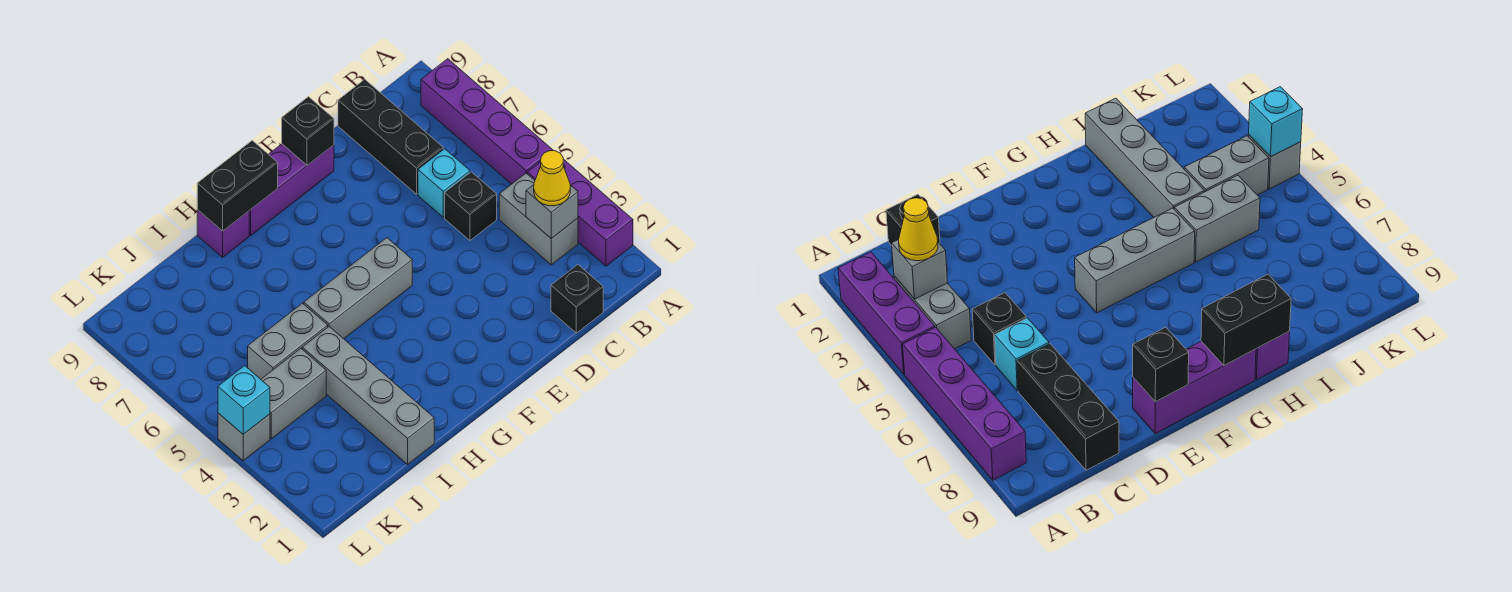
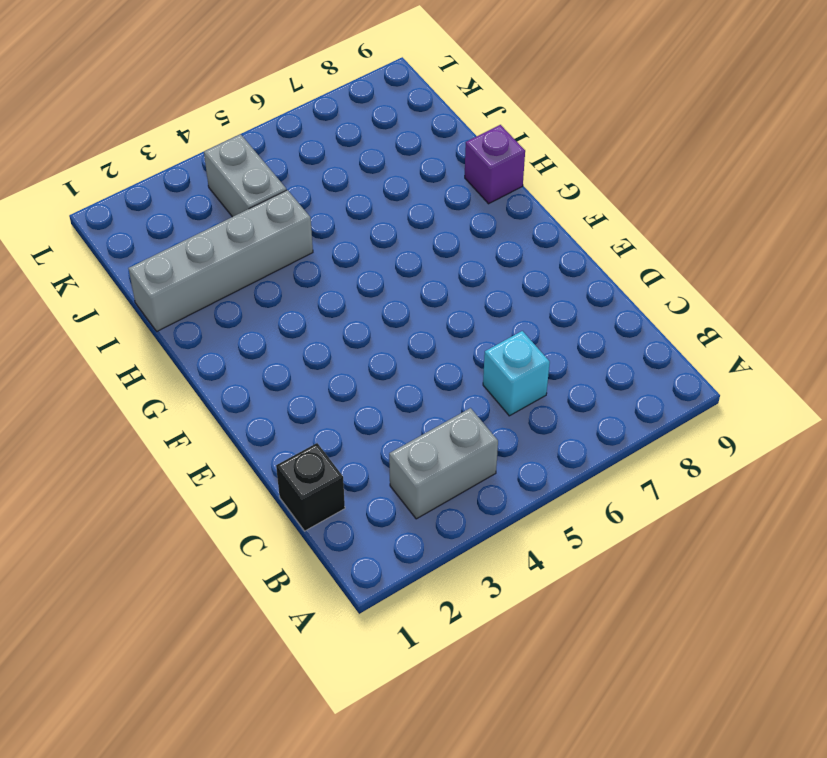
none -> purple 1x3 brick [527,159,633,266]
none -> purple 1x4 brick [421,59,553,184]
none -> black 1x1 brick [445,172,497,240]

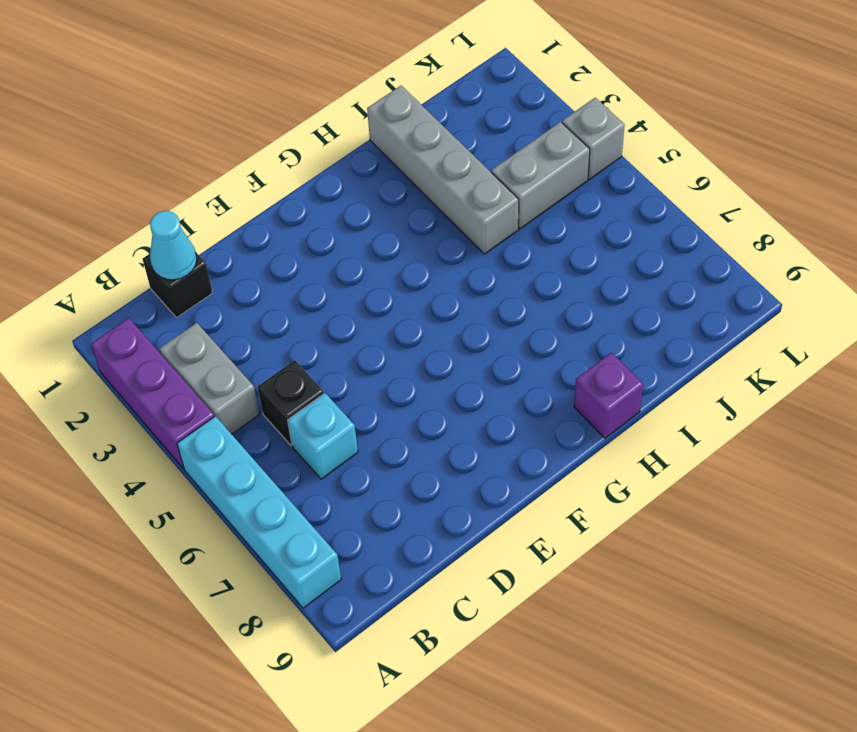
cyan 1x4 brick [177,416,341,608] -> purple 1x4 brick [421,59,553,184]
cyan 1x1 cone [150,211,197,280] -> none
none -> black 1x3 brick [338,79,443,194]
none -> purple 1x3 brick [249,144,334,235]
none -> grey 1x3 brick [304,238,412,339]

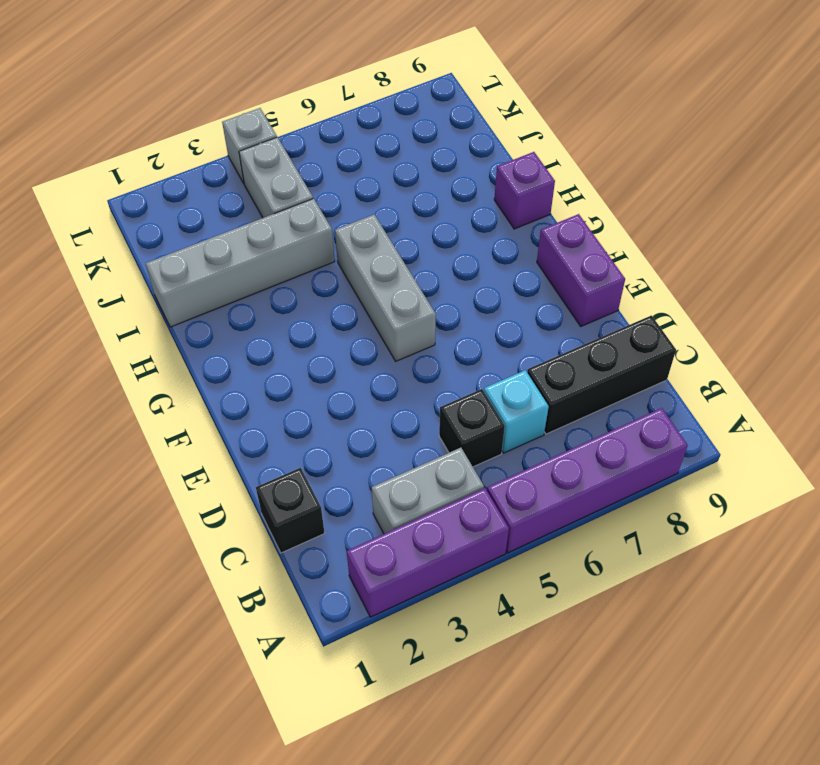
purple 1x2 brick [537,214,625,326] -> purple 1x3 brick [249,144,334,235]
none -> grey 1x2 brick [248,303,328,379]
none -> grey 1x1 brick [526,185,578,239]
none -> black 1x1 brick [282,97,334,165]

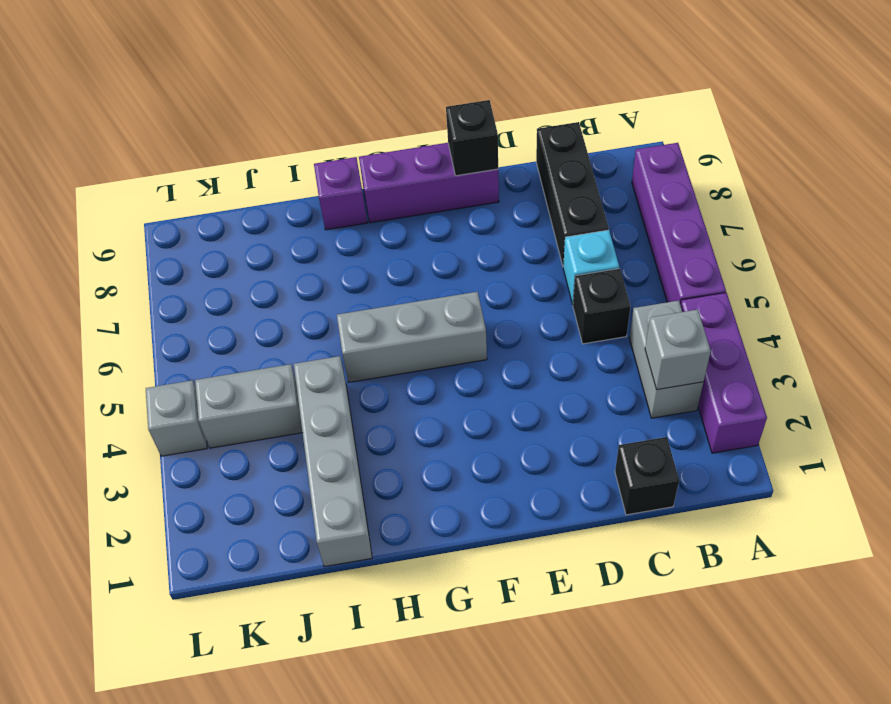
none -> grey 1x2 brick [248,303,328,379]
none -> black 1x2 brick [197,141,278,231]
none -> cyan 1x1 brick [218,366,270,434]

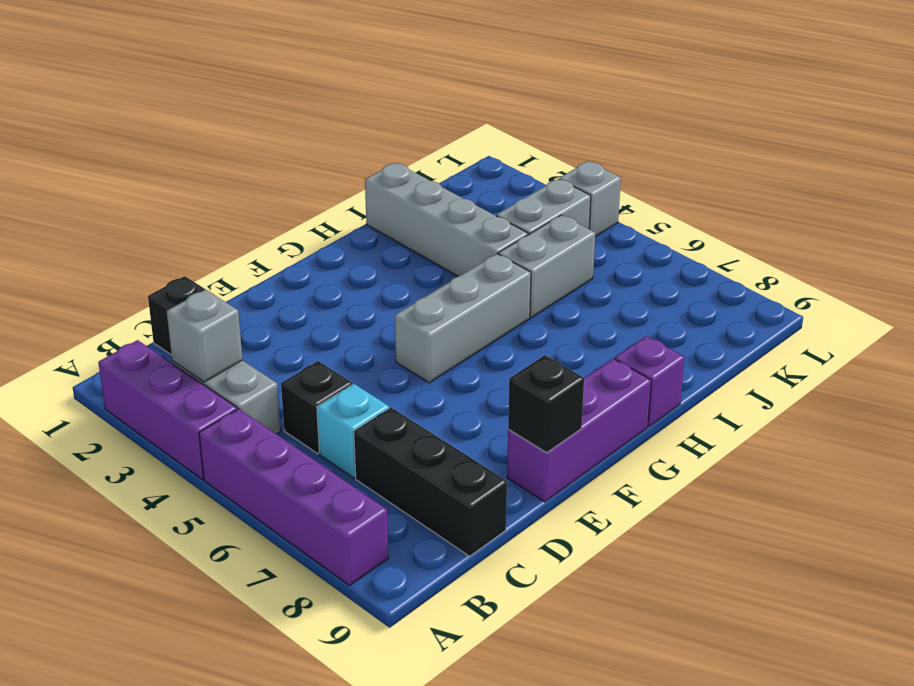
none -> black 1x2 brick [197,141,278,231]
none -> cyan 1x1 brick [218,366,270,434]
none -> yellow 1x1 cone [534,151,570,206]

